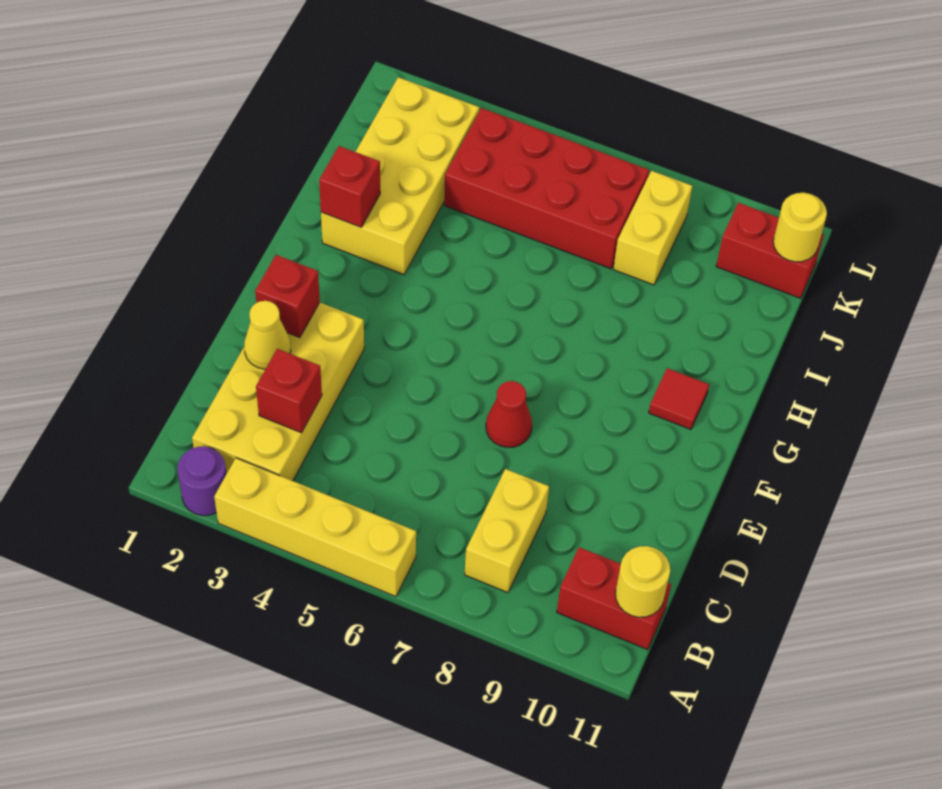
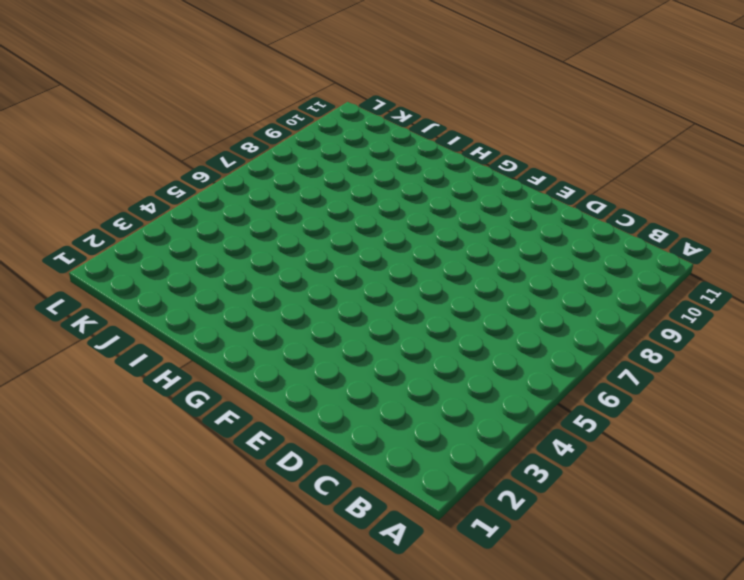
none -> purple 1x1 round brick [178,446,226,516]
none -> yellow 1x4 brick [214,458,416,597]
none -> yellow 2x4 brick [192,303,364,481]

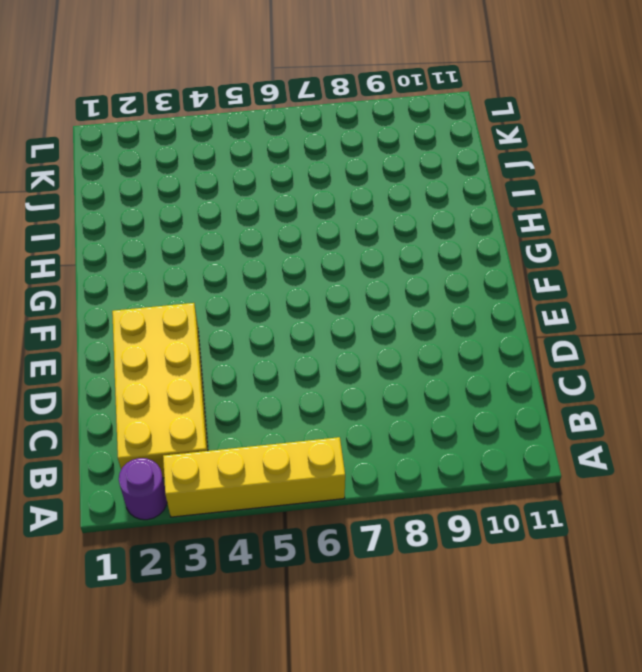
none -> yellow 1x2 brick [465,469,549,593]
none -> red 1x2 brick [557,547,671,650]
none -> red 1x1 cone [486,381,532,447]

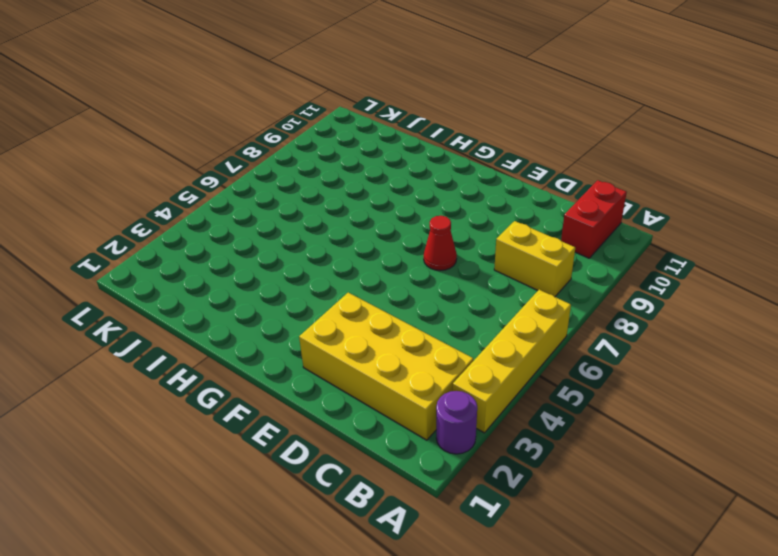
none -> red 1x1 tile [649,368,709,429]
none -> yellow 2x4 brick [321,77,479,274]
none -> red 2x4 brick [444,108,649,269]

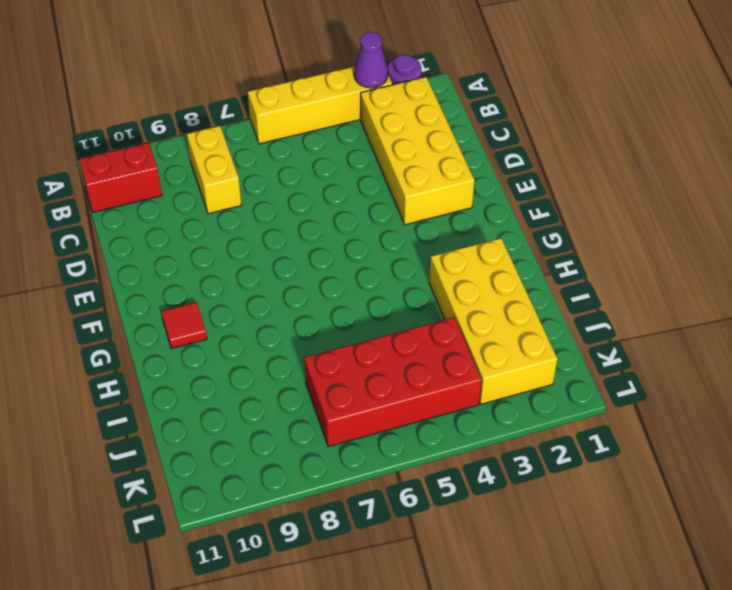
purple 1x1 cone [354,32,388,88] -> none
none -> red 1x1 cone [486,381,532,447]
none -> yellow 1x2 brick [613,171,692,285]
none -> red 1x2 brick [716,203,824,298]

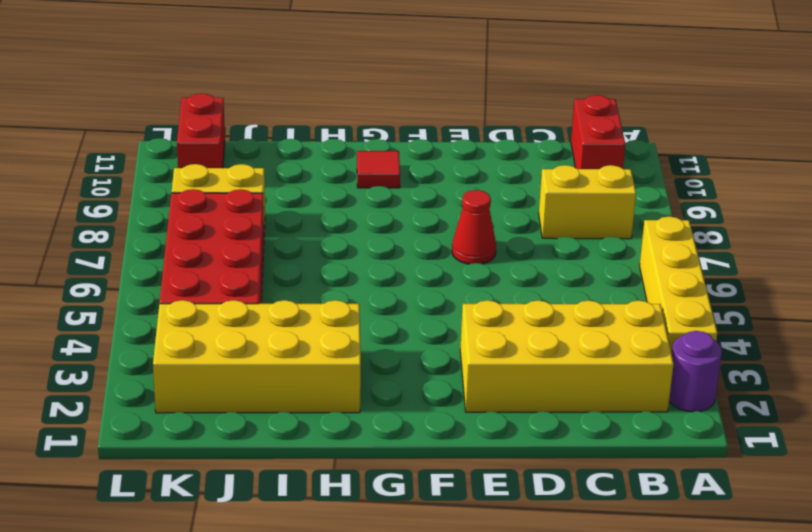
none -> yellow 1x1 round brick [615,546,670,617]
none -> red 1x1 brick [256,349,322,433]
none -> yellow 1x1 cone [244,301,291,369]

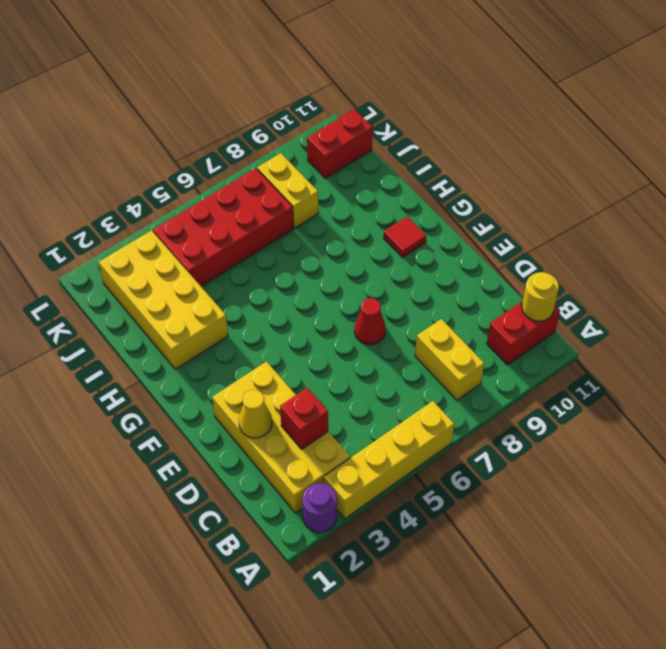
none -> red 1x1 brick [255,255,320,338]
none -> red 1x1 brick [319,146,380,227]
none -> yellow 1x1 round brick [773,193,827,262]

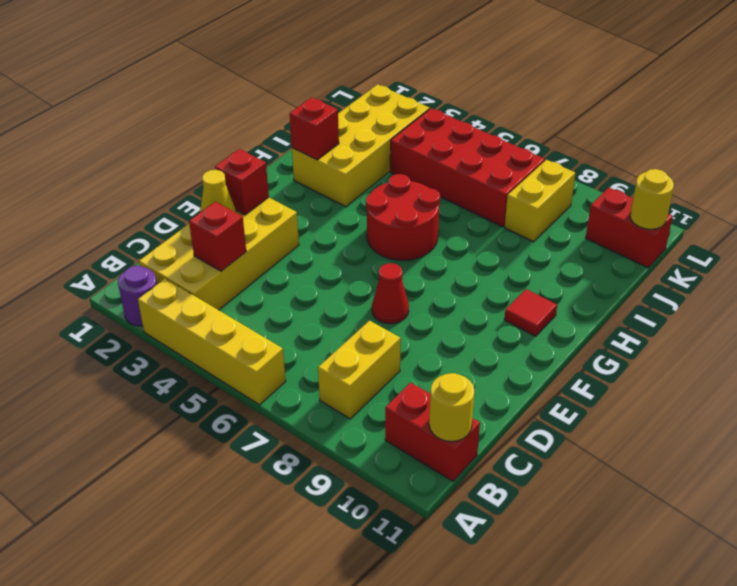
red 2x2 round brick [366,174,440,260] -> none

